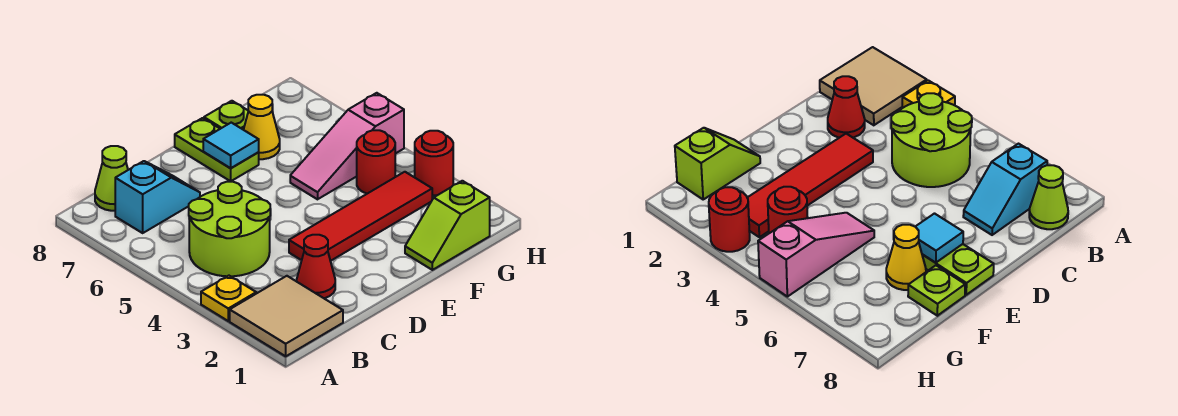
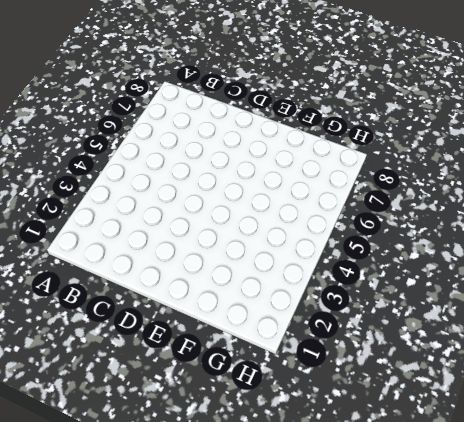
none -> tan 2x2 tile [230,276,343,356]
none -> yellow 1x1 plate [201,276,256,321]
none -> lime 2x2 round brick [189,182,270,276]

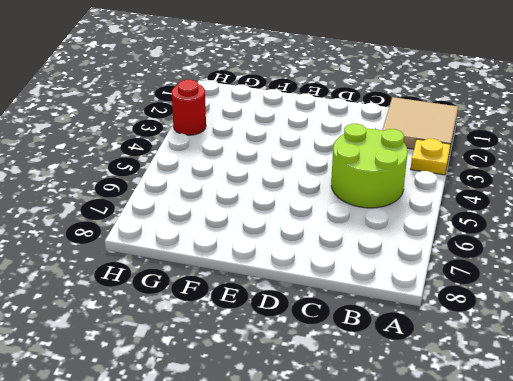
none -> cyan 1x2 slope [115,161,200,233]
none -> lime 1x1 cone [95,146,128,211]
none -> red 1x1 cone [297,235,335,298]

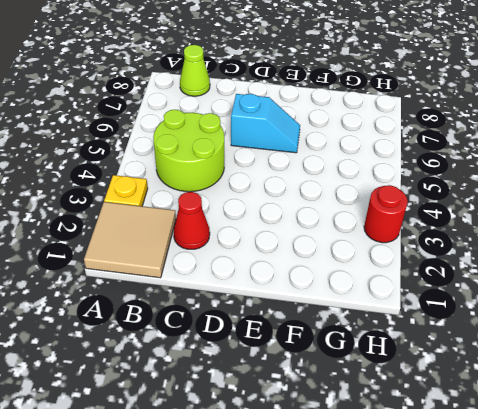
cyan 1x2 slope [231,94,300,153] -> cyan 1x2 slope moved to [115,161,200,233]
none -> red 1x4 tile [289,172,432,261]
none -> lime 1x2 plate [175,118,259,181]
none -> lime 1x2 slope [405,181,490,270]

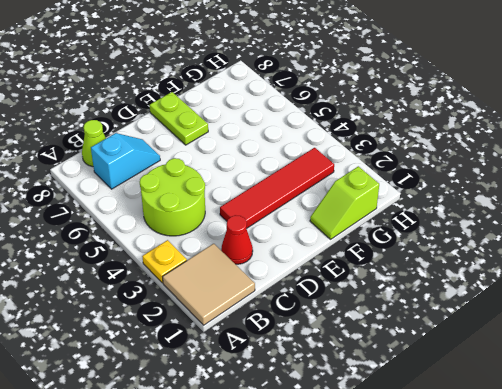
none -> pink 1x3 slope [290,93,404,199]
none -> yellow 1x1 cone [244,95,280,159]
none -> lime 1x1 plate [204,101,248,130]

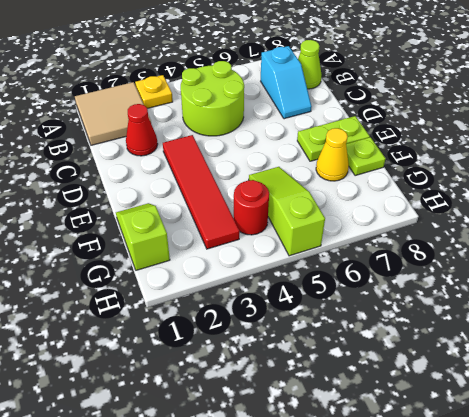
lime 1x3 slope [249,167,325,256] -> pink 1x3 slope [290,93,404,199]
none -> red 1x1 round brick [415,131,453,195]
none -> cyan 1x1 tile [203,123,259,168]

